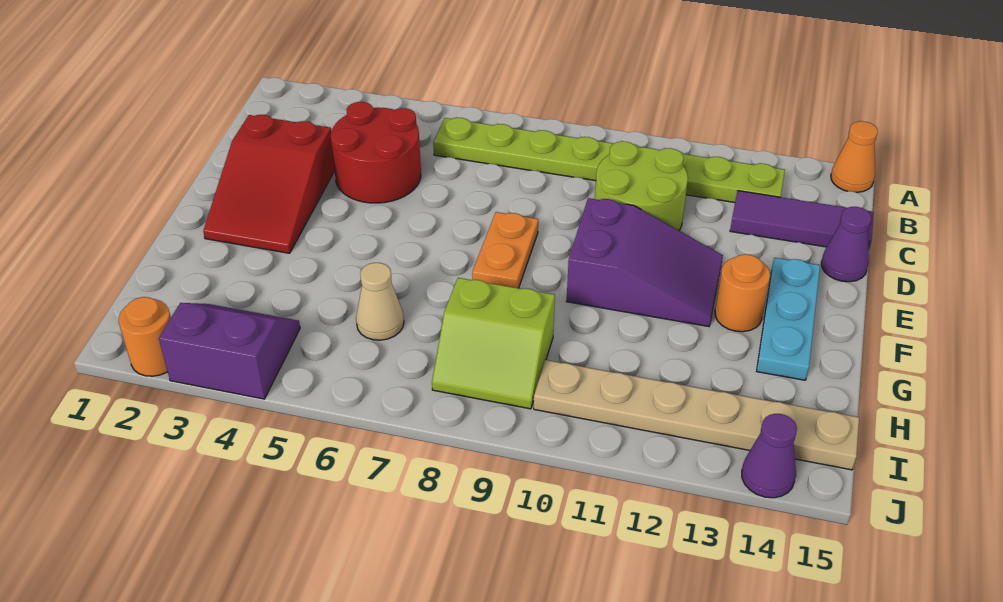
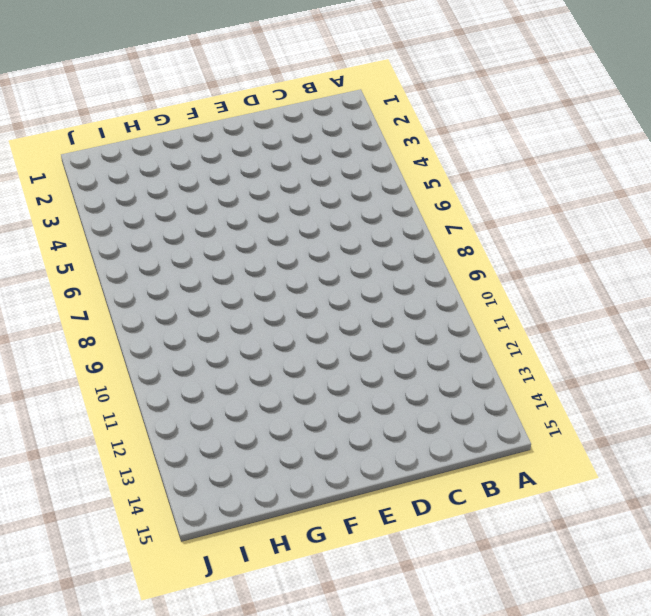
none -> orange 1x1 cone [831,121,878,192]
none -> lime 1x8 plate [433,118,785,202]
none -> red 2x2 round brick [331,102,421,203]

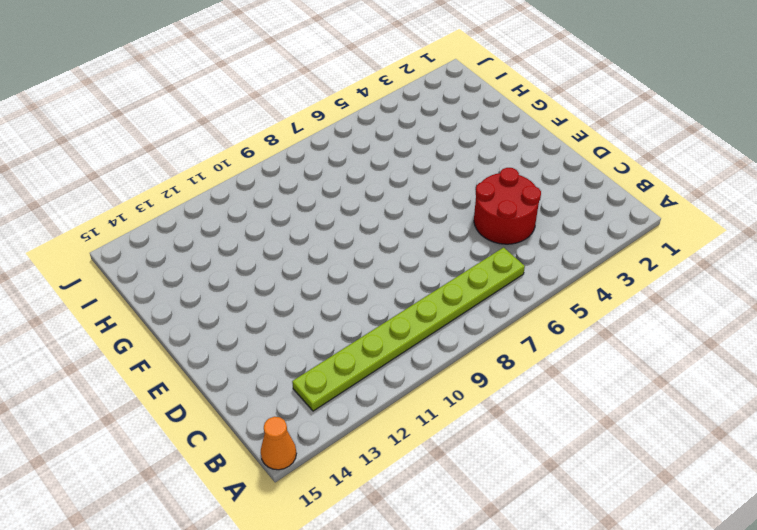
none -> lime 2x2 round brick [595,141,688,230]
none -> purple 1x3 tile [730,191,874,249]
none -> red 2x3 slope [203,115,335,253]

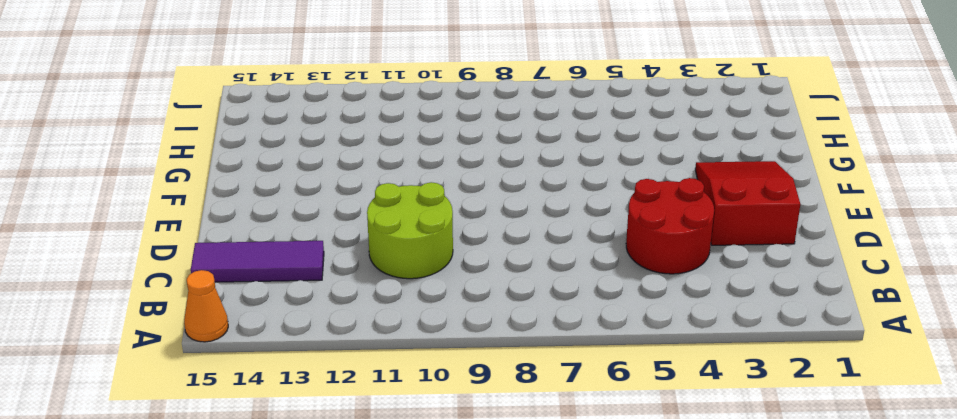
none -> lime 1x8 plate [433,118,785,202]
none -> purple 1x1 cone [821,207,872,282]
none -> orange 1x2 plate [472,212,538,288]

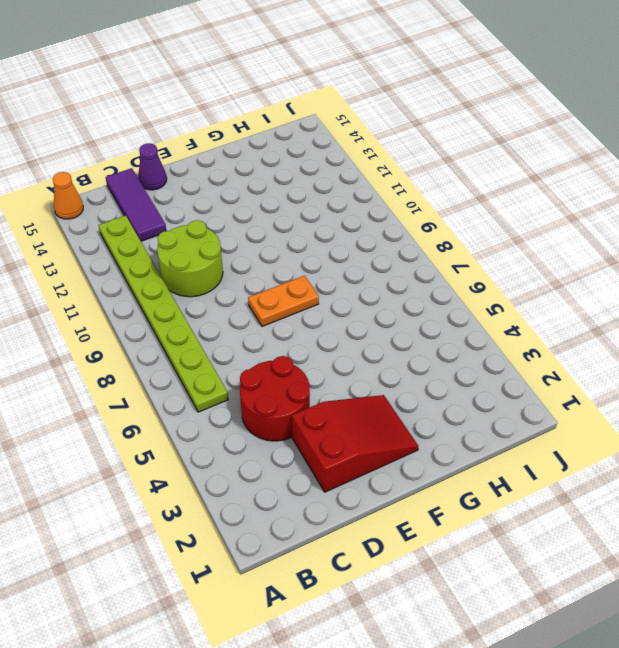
none -> purple 2x3 slope [567,198,723,327]
none -> cyan 1x3 plate [757,258,820,380]
none -> orange 1x1 round brick [715,254,770,332]

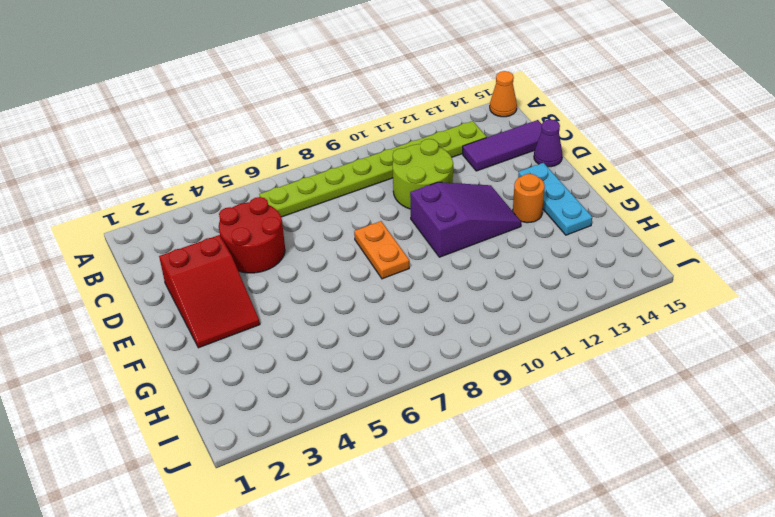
none -> tan 1x1 cone [356,263,404,340]
none -> lime 2x2 slope [432,278,555,409]
none -> purple 2x2 slope [159,303,300,399]

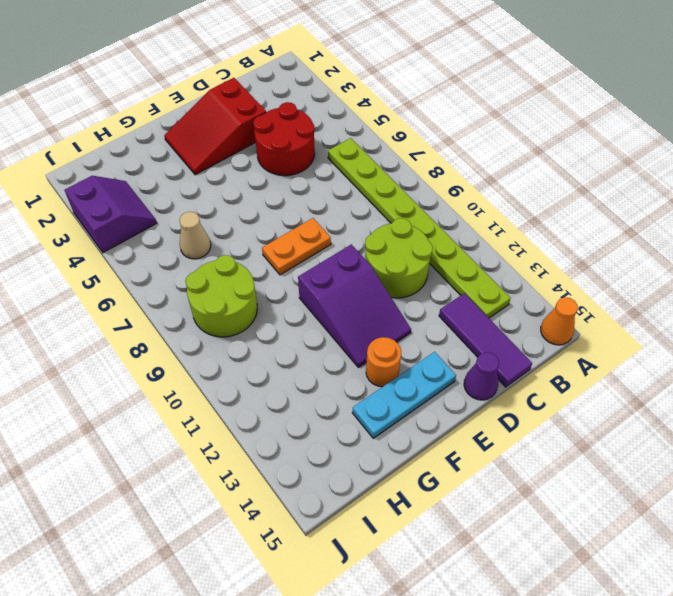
lime 2x2 round brick [185,255,257,337] -> lime 2x2 slope [432,278,555,409]
none -> tan 1x6 plate [534,360,859,470]
none -> orange 1x1 round brick [119,297,171,376]
none -> purple 1x1 cone [742,414,797,498]

